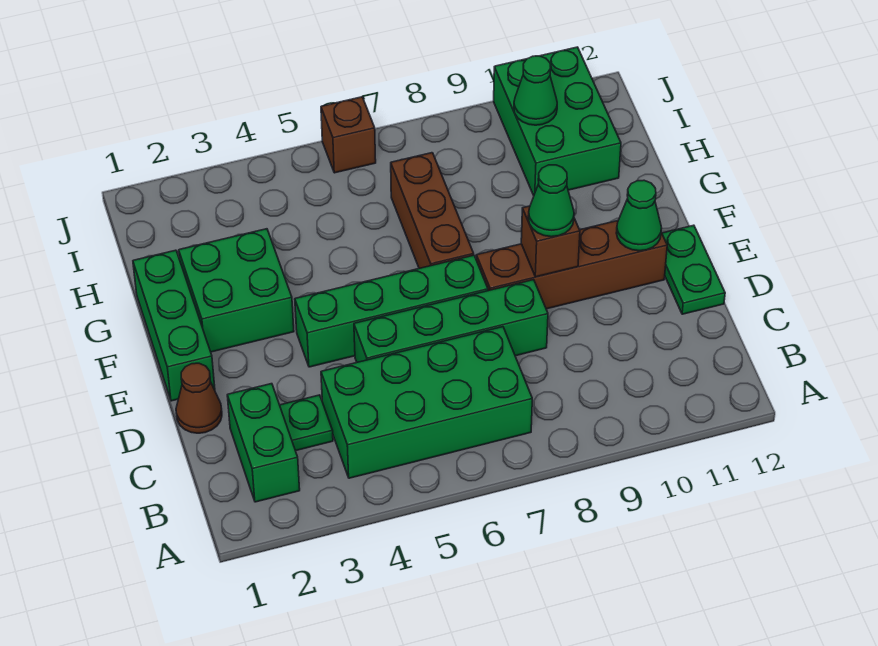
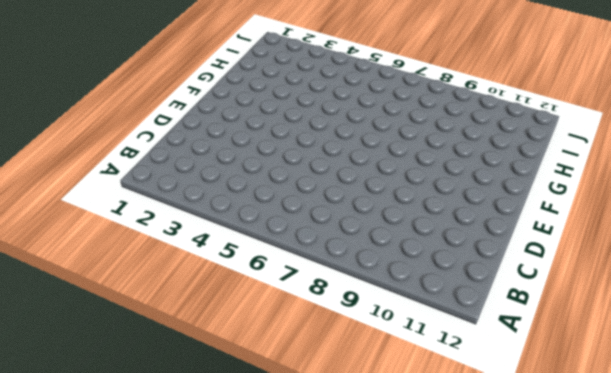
none -> green 1x2 brick [227,384,300,502]
none -> green 2x4 brick [321,327,532,478]
none -> green 1x1 plate [280,395,333,451]

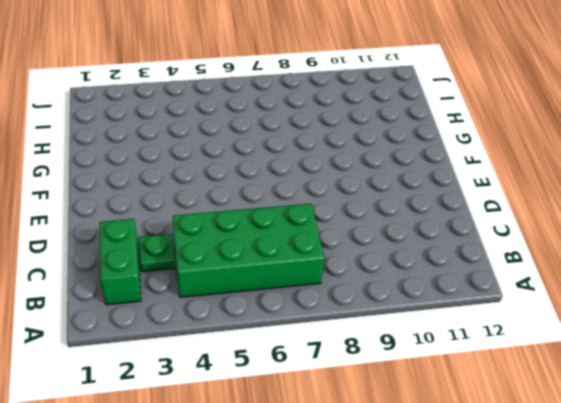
none -> brown 1x1 cone [176,363,222,433]
none -> green 1x4 brick [354,280,548,362]
none -> green 1x2 plate [662,225,725,314]

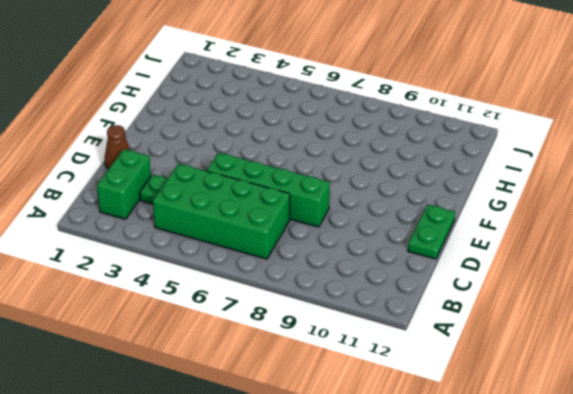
none -> green 1x3 brick [133,250,215,401]
none -> green 1x4 brick [295,255,488,367]
none -> brown 1x4 brick [476,221,667,309]

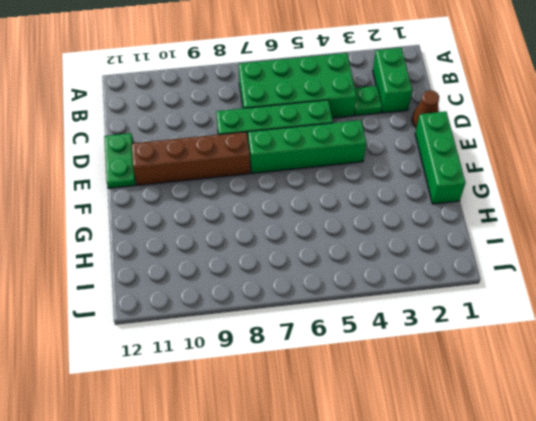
none -> green 2x2 brick [179,229,294,352]
none -> brown 1x3 brick [391,153,474,268]
none -> green 2x3 brick [494,47,621,196]

